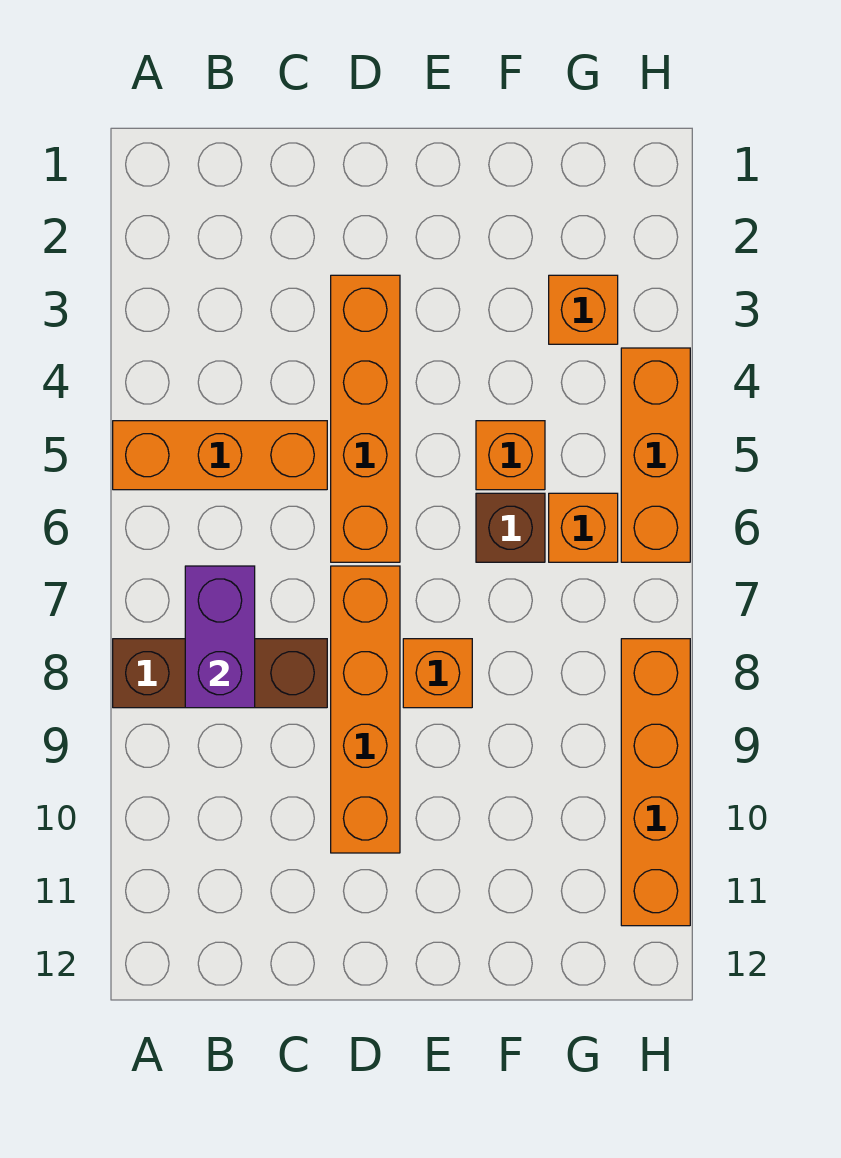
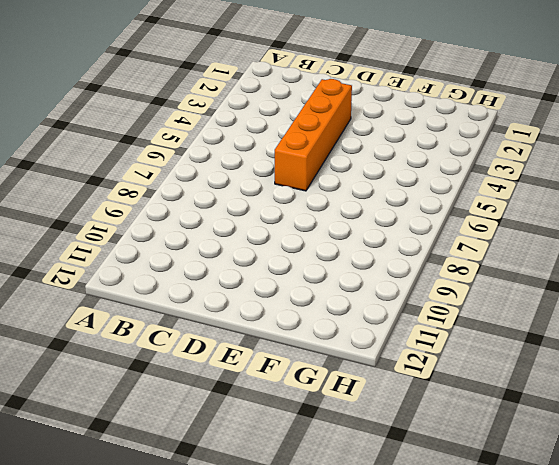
none -> orange 1x3 brick [113,421,327,490]
none -> brown 1x3 brick [113,639,327,708]
none -> orange 1x4 brick [331,566,400,853]

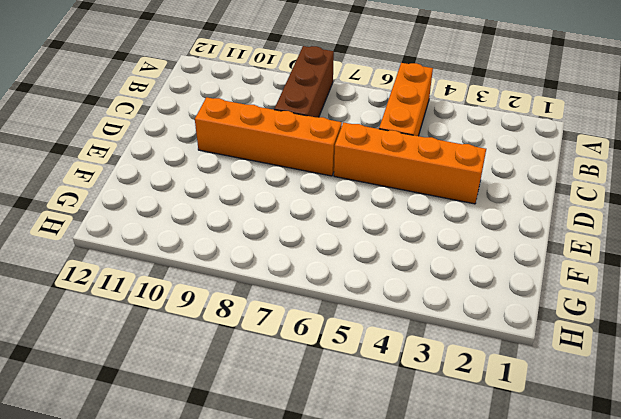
none -> orange 1x1 brick [403,639,472,708]
none -> orange 1x1 brick [476,421,545,490]
none -> brown 1x1 brick [476,493,545,562]

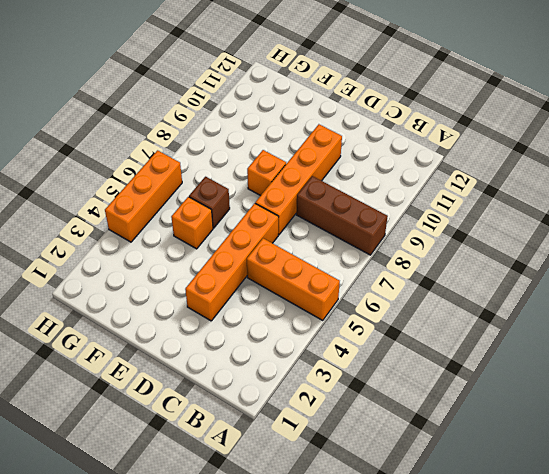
none -> orange 1x1 brick [549,275,618,344]
none -> orange 1x1 brick [549,493,618,562]
none -> orange 1x4 brick [621,639,690,926]

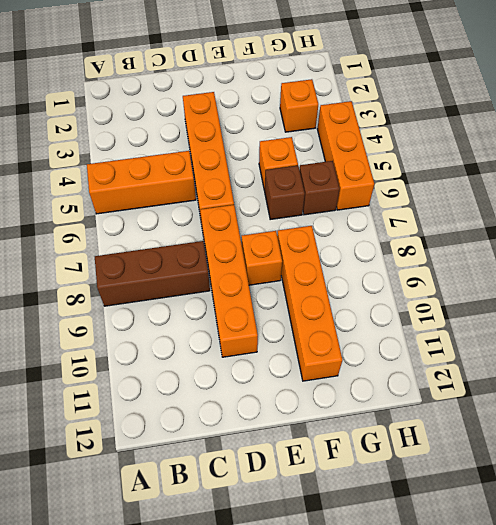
orange 1x4 brick [277,226,342,381] -> orange 1x4 brick moved to [621,639,690,926]
brown 1x1 brick [300,161,340,215] -> orange 1x1 brick [549,493,618,562]
none -> purple 1x2 brick [185,566,255,708]

